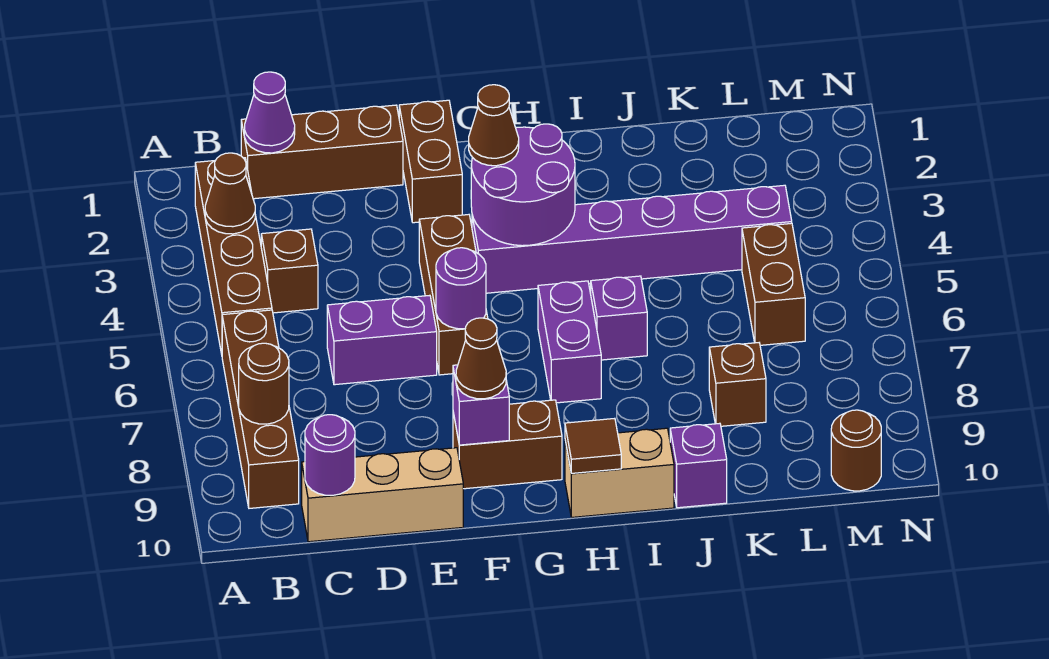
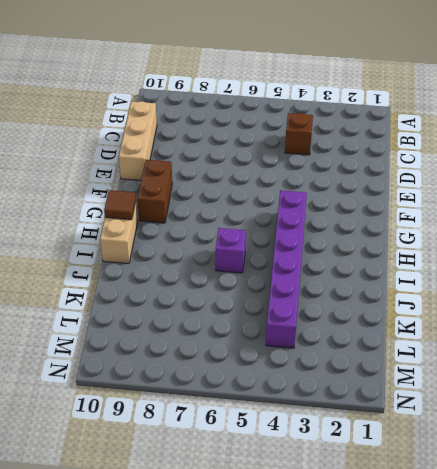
none -> brown 1x4 brick [195,158,272,354]
none -> brown 1x4 brick [222,310,299,508]
none -> brown 1x3 brick [241,105,403,199]

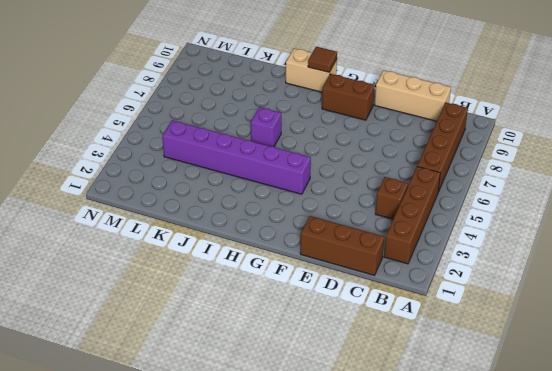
none -> purple 1x2 brick [327,295,437,385]
none -> brown 1x2 brick [399,100,462,223]
none -> brown 1x3 brick [419,215,488,375]

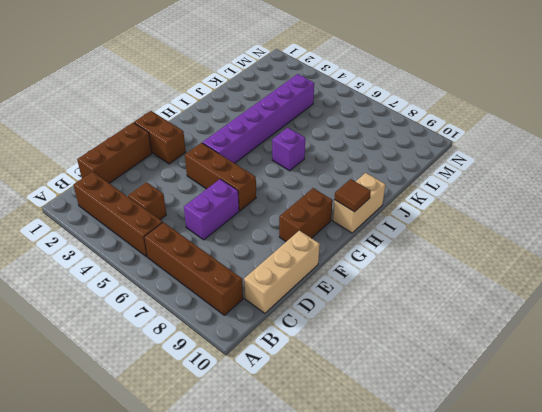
none -> purple 1x2 brick [538,281,601,403]
none -> purple 1x1 brick [670,423,727,508]
none -> brown 1x1 brick [709,343,766,426]

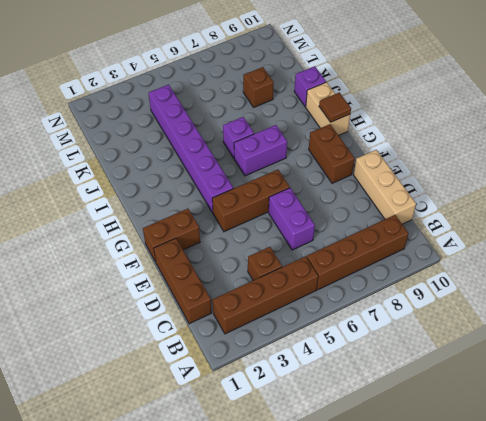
none -> brown 1x2 brick [742,223,805,345]
none -> brown 1x1 round brick [831,410,881,491]
none -> brown 1x1 cone [205,153,255,234]

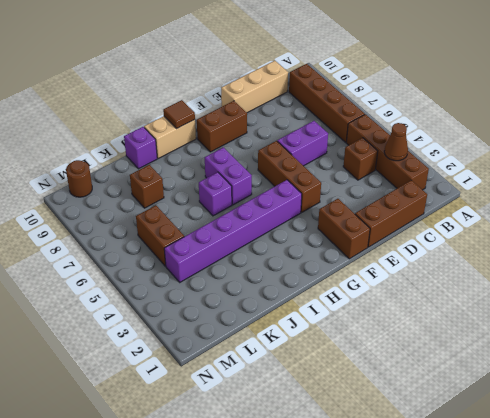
none -> brown 1x1 round brick [239,343,289,424]
none -> purple 1x1 cone [244,72,295,153]
none -> purple 1x1 round brick [305,415,355,495]

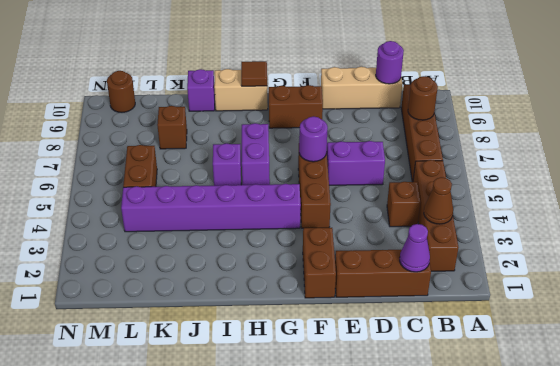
none -> purple 1x1 brick [453,365,509,445]
none -> purple 2x2 round brick [471,124,575,246]
none -> brown 1x1 cone [456,318,506,399]

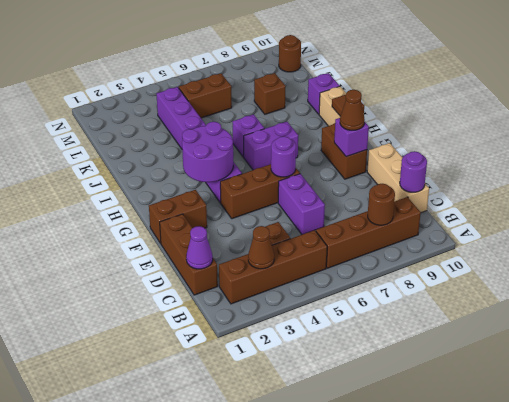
none -> brown 1x1 cone [469,85,519,166]

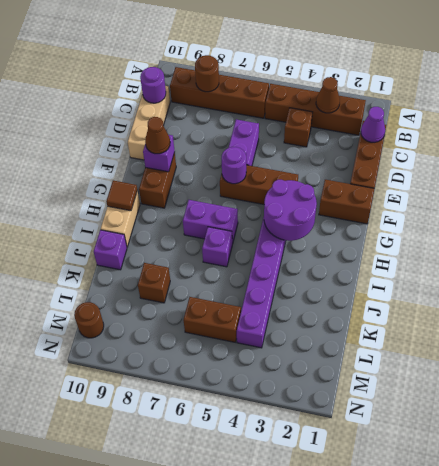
none -> brown 1x1 cone [469,85,519,166]

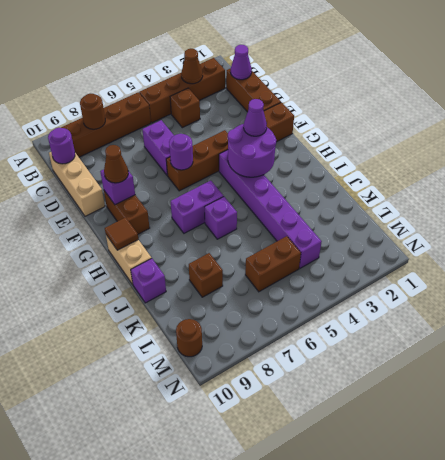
purple 1x1 cone [244,99,267,136] -> brown 1x1 cone [469,85,519,166]

